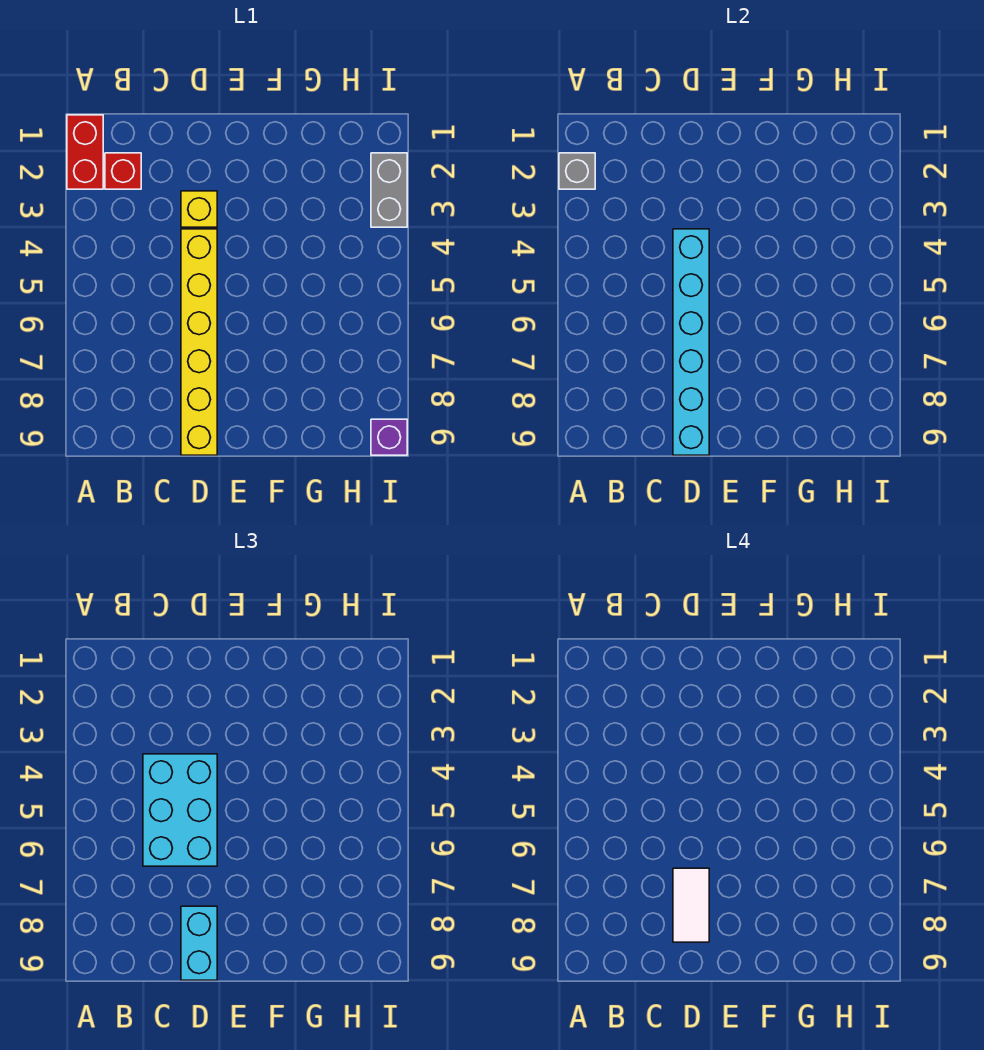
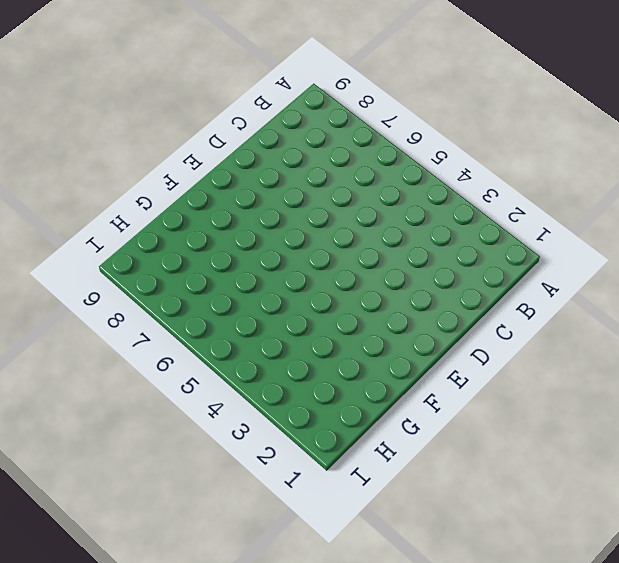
none -> red 1x2 brick [67,115,103,189]
none -> red 1x1 brick [105,153,141,189]

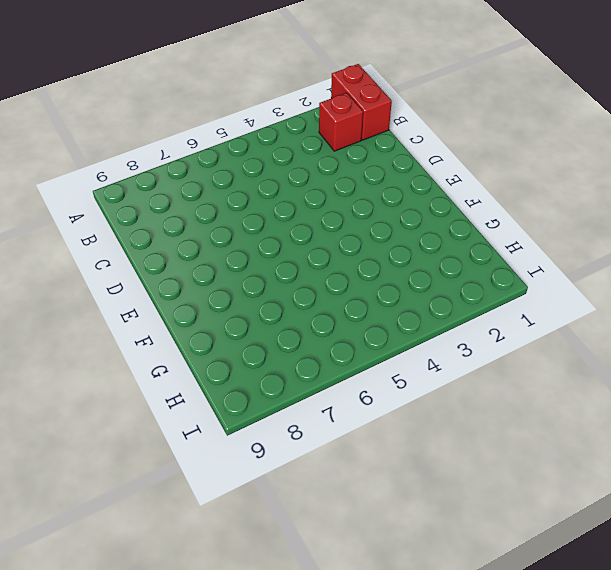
red 1x2 brick [331,64,392,140] -> red 1x2 brick turned to [67,115,103,189]
none -> yellow 1x1 brick [181,191,217,227]
none -> yellow 1x6 brick [181,229,217,455]

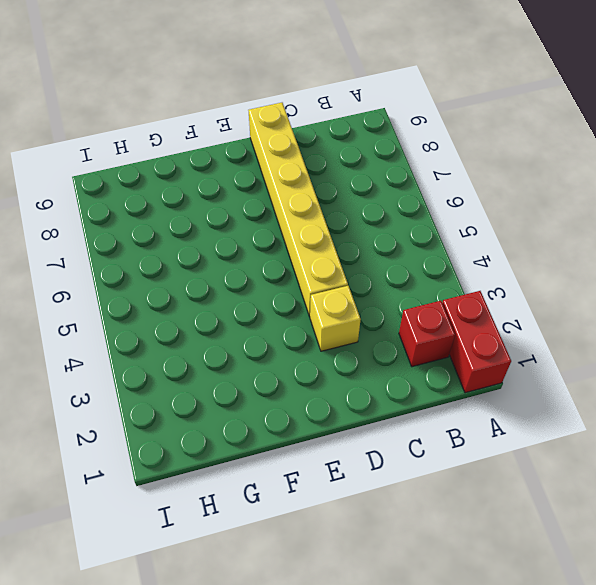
none -> grey 1x2 brick [371,153,407,227]
none -> purple 1x1 brick [371,419,407,455]

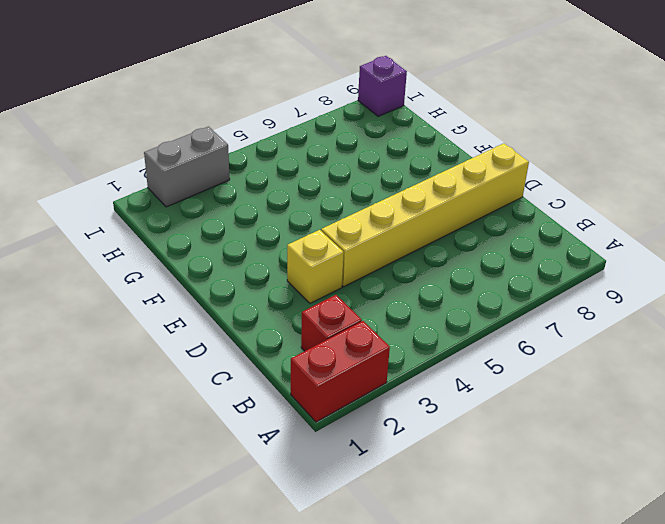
none -> grey 1x1 brick [559,153,595,189]
none -> cyan 1x6 brick [673,229,709,455]

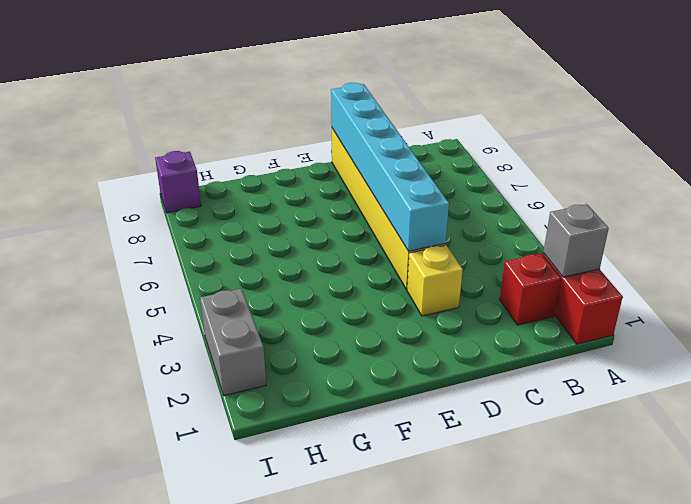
none -> cyan 2x3 brick [143,754,217,866]
none -> cyan 1x2 brick [181,906,217,980]

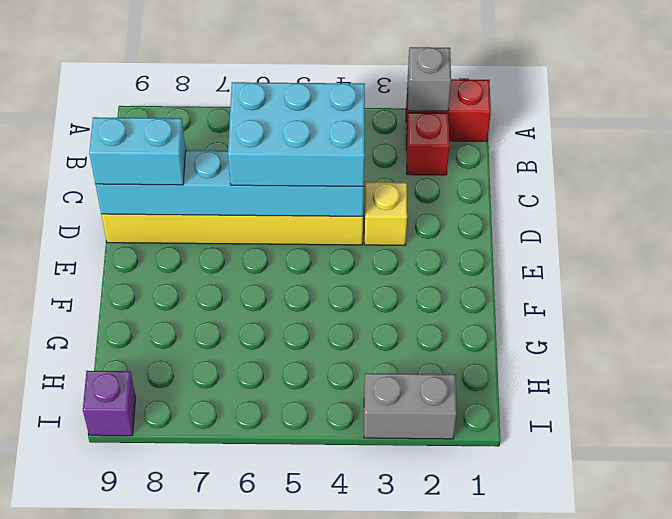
none -> white 1x2 tile [673,868,709,942]

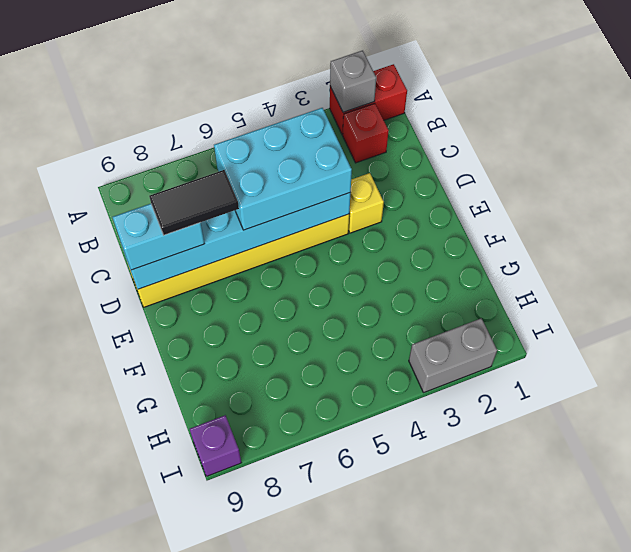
black 1x2 tile [149,170,239,235] -> white 1x2 tile [673,868,709,942]

